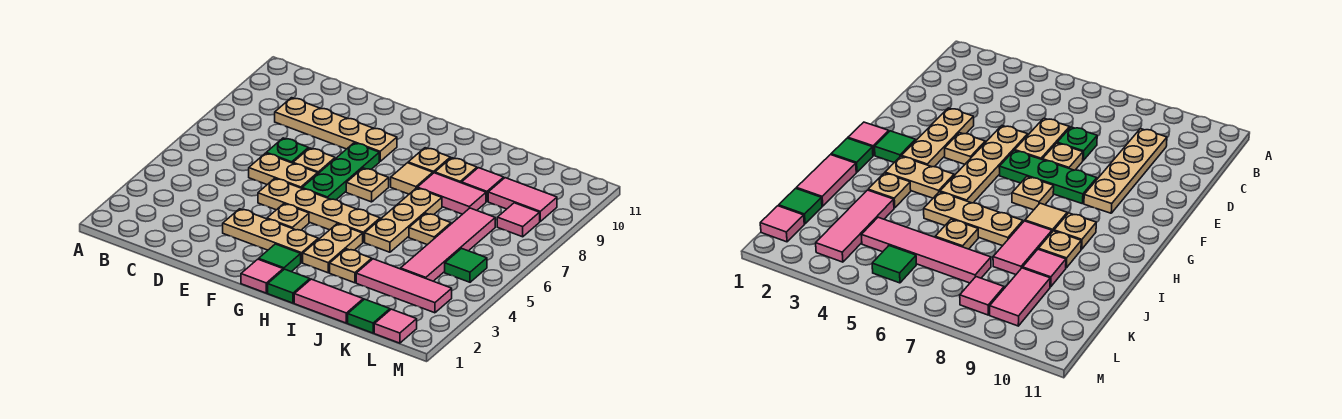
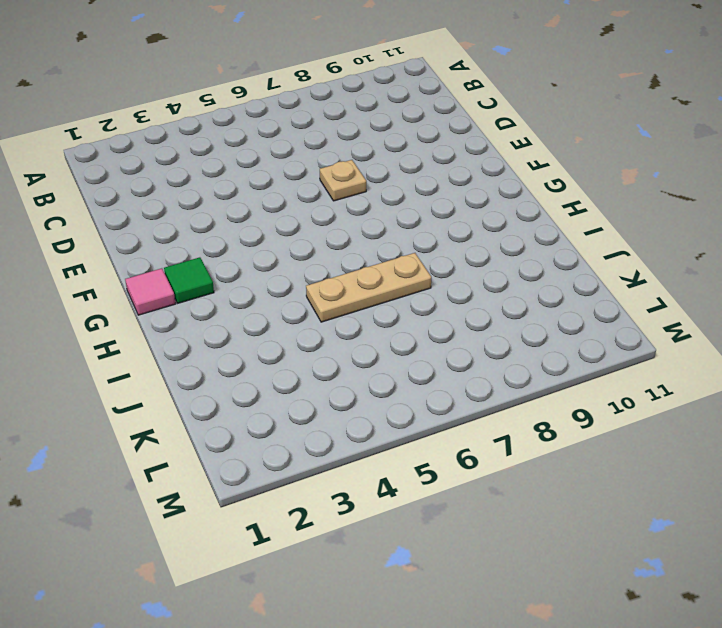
none -> tan 1x4 plate [275,98,397,161]
none -> tan 1x2 plate [249,153,318,188]
none -> green 1x1 plate [266,138,308,163]

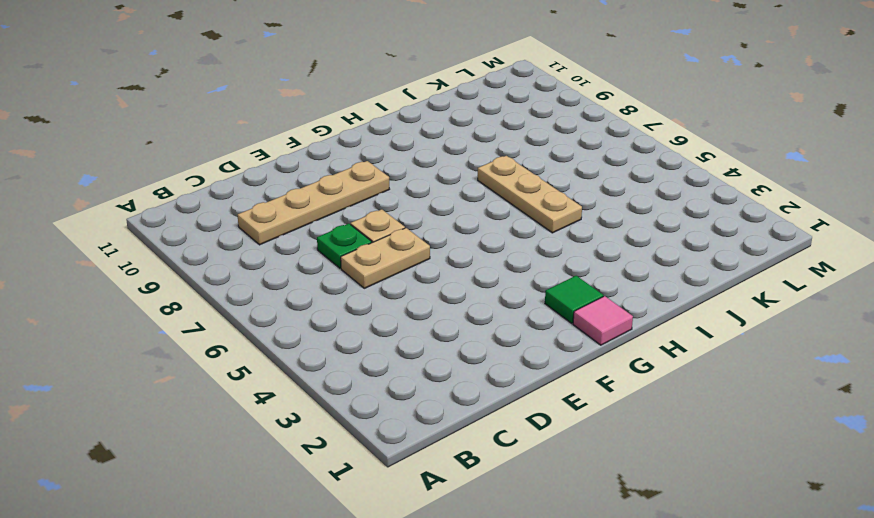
none -> tan 1x3 plate [223,209,318,263]
none -> tan 1x4 plate [258,178,380,242]
none -> tan 1x1 plate [267,204,309,230]

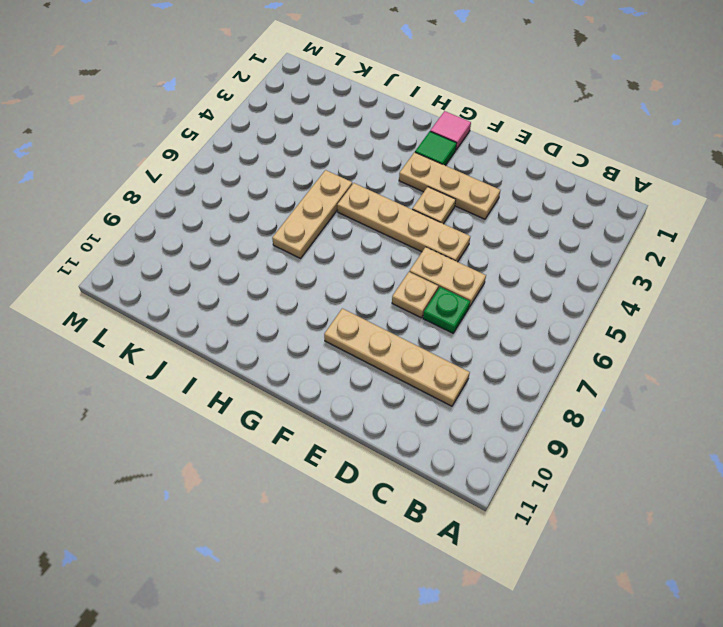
none -> green 1x3 plate [302,143,379,200]
none -> tan 1x1 plate [346,168,389,202]
none -> green 1x1 tile [268,269,310,303]

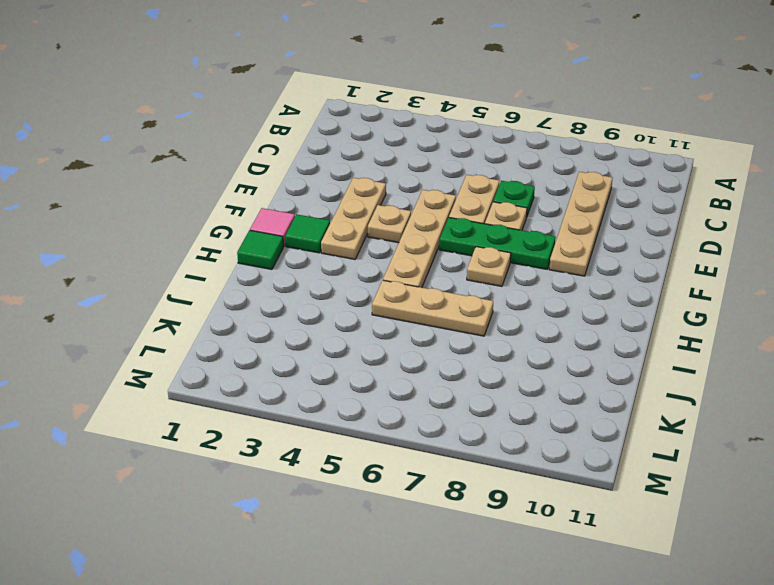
none -> tan 1x2 plate [303,224,363,273]
none -> tan 1x1 tile [391,163,433,194]
none -> tan 1x1 plate [408,148,450,173]

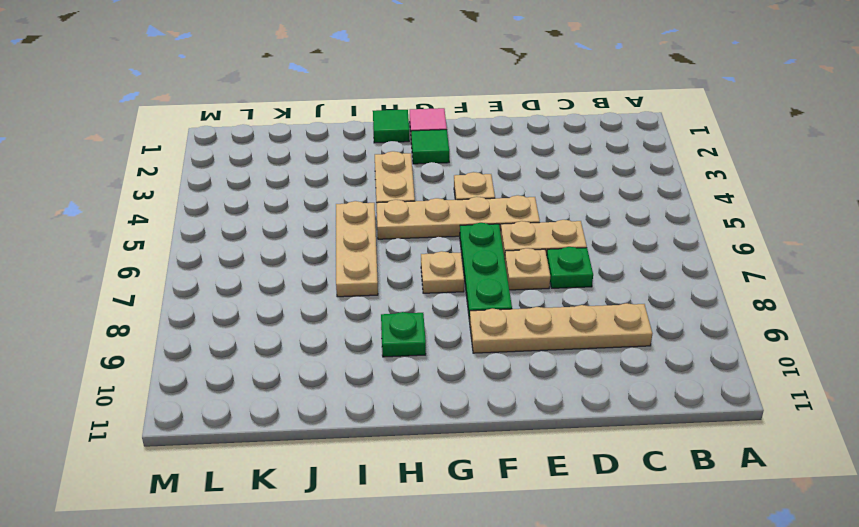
green 1x1 plate [381,312,426,357] -> tan 1x1 plate [408,148,450,173]
none -> tan 1x3 plate [223,209,318,263]
none -> tan 1x1 tile [391,163,433,194]
none -> pink 1x2 tile [294,279,363,323]

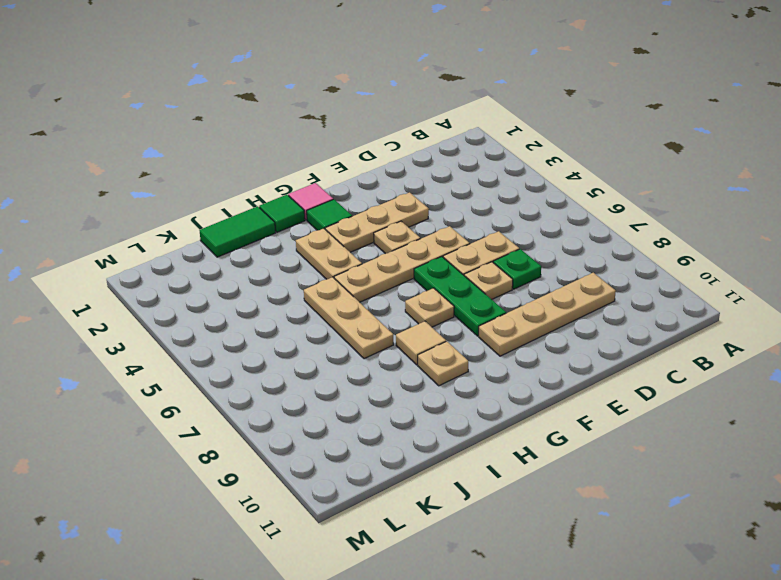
green 1x2 tile [199,206,276,257] -> pink 1x2 tile [294,279,363,323]
none -> tan 1x1 plate [330,249,372,283]
none -> pink 1x2 tile [417,173,486,214]
none -> tan 1x1 plate [435,158,477,183]

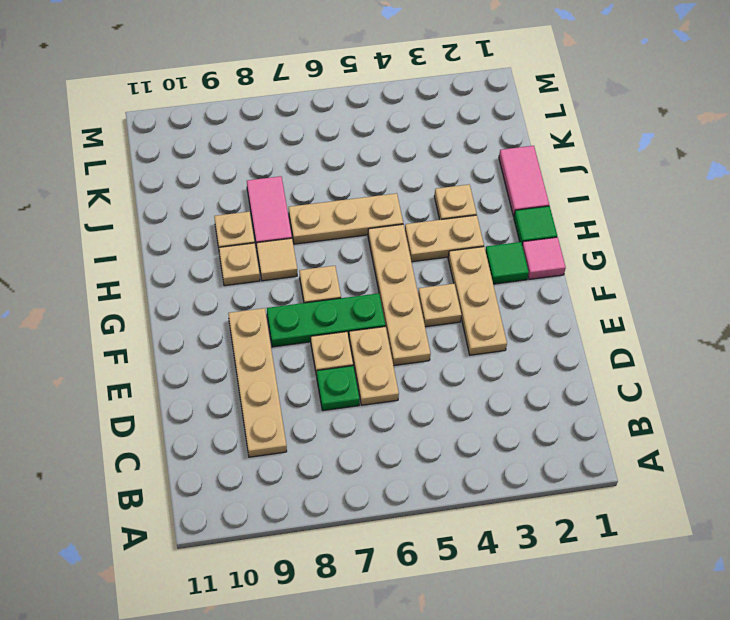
none -> pink 1x3 tile [356,259,452,313]
none -> tan 1x1 plate [409,213,451,245]
none -> pink 1x1 tile [462,168,504,202]

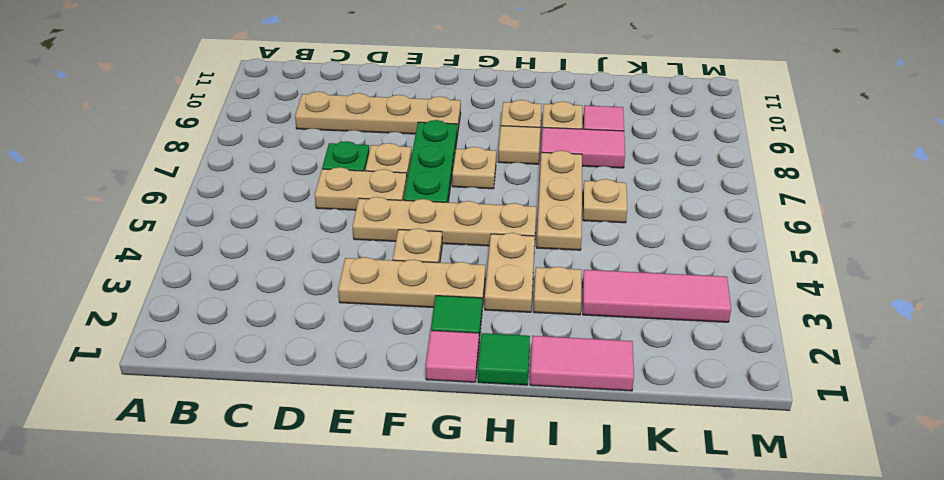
none -> green 1x1 tile [348,299,390,333]
none -> pink 1x4 tile [400,208,495,281]
none -> pink 1x2 tile [488,178,557,221]

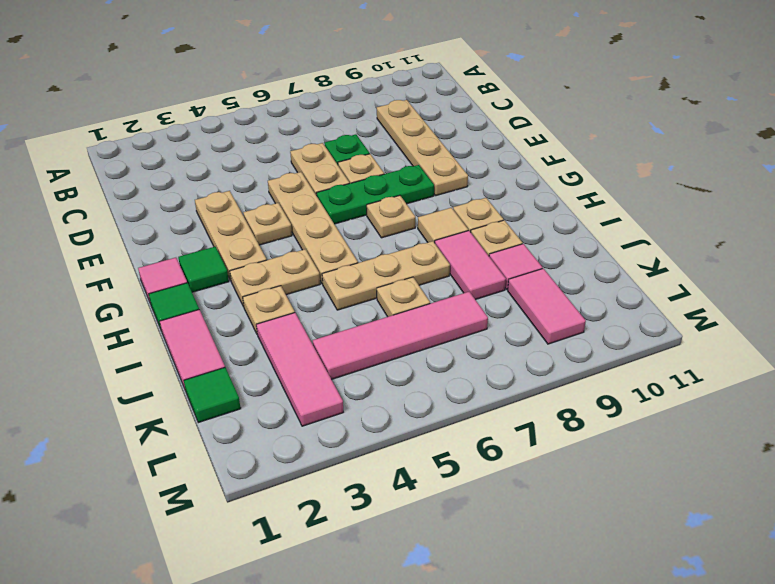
none -> pink 1x1 tile [374,309,417,343]
none -> green 1x1 tile [445,248,487,282]
none -> pink 1x1 tile [497,203,540,237]

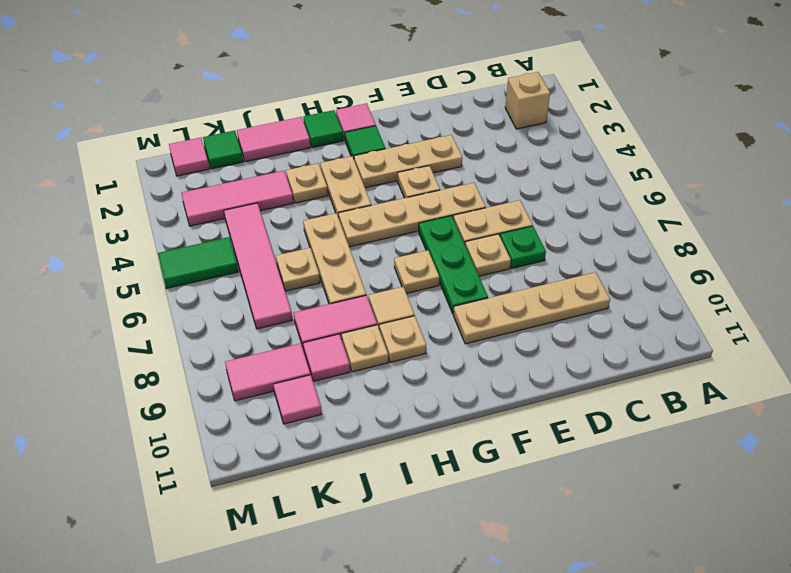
tan 1x1 brick [505,72,550,129] -> none
pink 1x1 tile [273,375,321,424] -> pink 1x1 tile moved to [497,203,540,237]
green 1x2 tile [158,237,238,289] -> green 1x1 tile [445,248,487,282]

